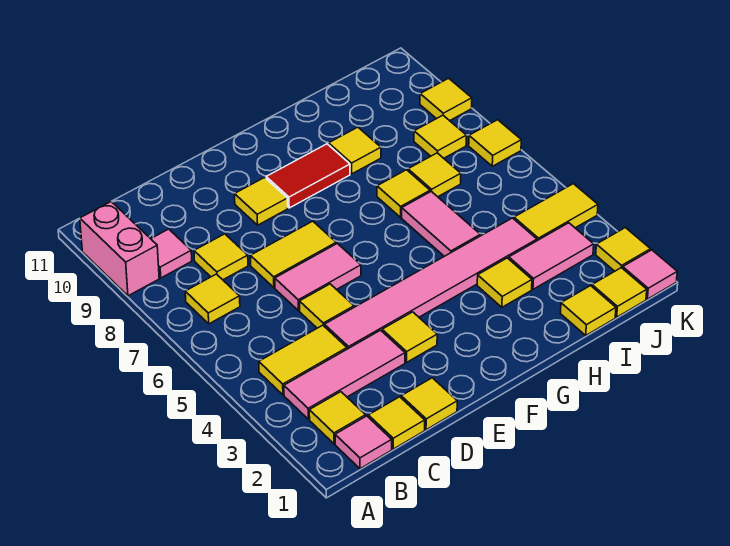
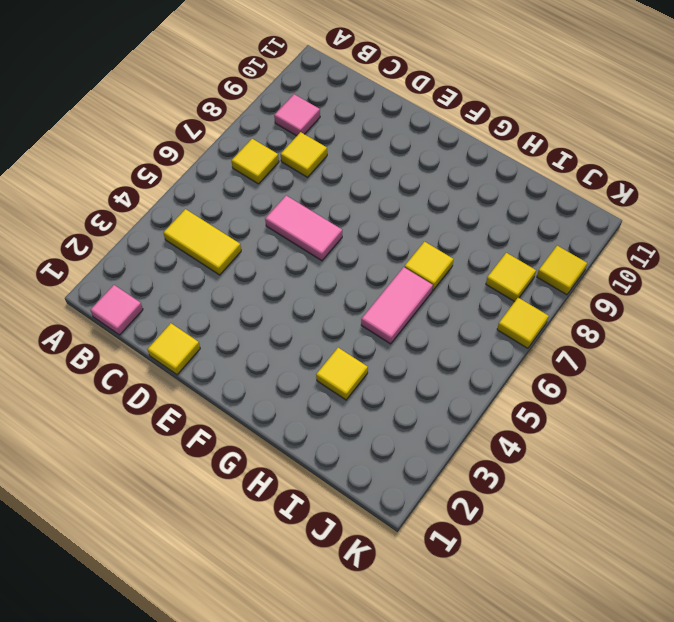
none -> pink 1x2 brick [80,202,159,296]
none -> yellow 1x1 tile [309,392,366,444]
none -> pink 1x3 tile [284,330,405,419]
none -> yellow 1x1 tile [368,397,425,449]

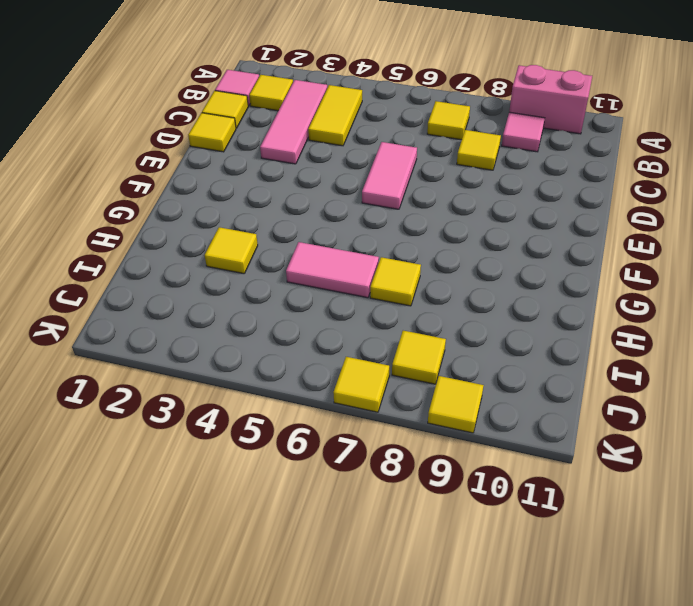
none -> pink 1x6 tile [324,218,537,349]
none -> yellow 1x1 tile [300,284,354,328]
none -> yellow 1x2 tile [250,221,336,288]
none -> yellow 1x1 tile [382,312,437,362]

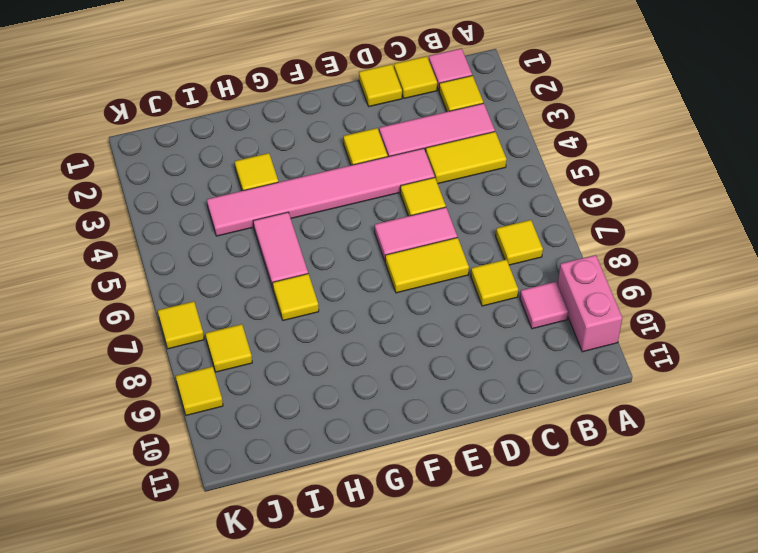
none -> yellow 1x1 tile [235,177,288,225]
none -> red 1x2 tile [266,144,350,208]
none -> yellow 1x1 tile [329,127,381,174]
none -> yellow 1x1 tile [561,286,616,335]

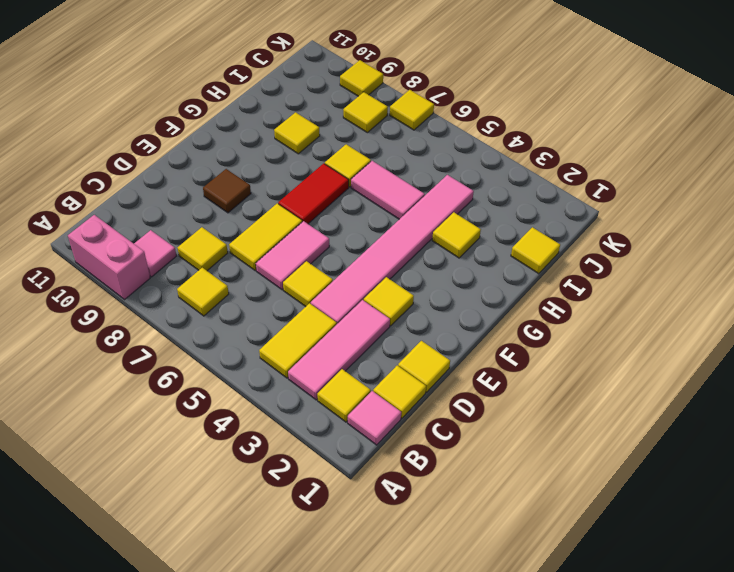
brown 1x1 tile [203,169,251,213] -> yellow 1x1 tile [235,177,288,225]
red 1x2 tile [278,163,349,224] -> red 1x2 tile moved to [266,144,350,208]
none -> pink 1x2 tile [509,223,594,289]
none -> yellow 1x1 tile [408,153,461,197]
none -> yellow 1x1 tile [592,268,647,317]
none -> yellow 1x2 tile [514,184,598,241]

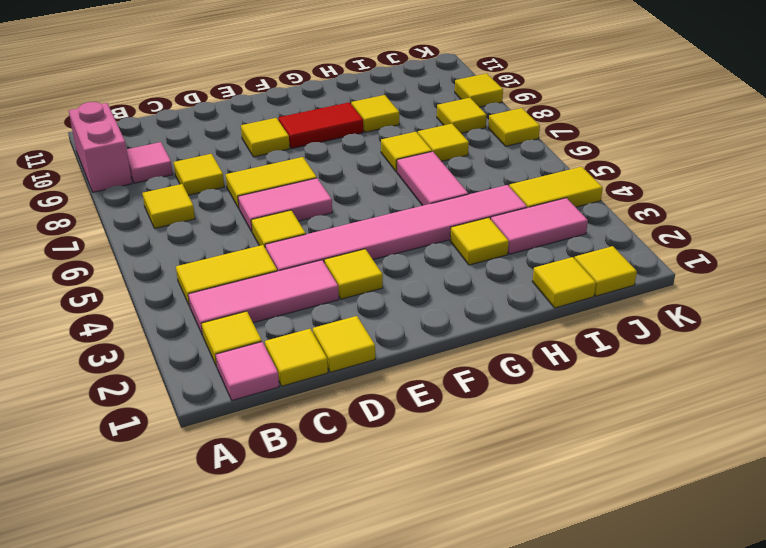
none -> pink 1x1 tile [623,250,677,299]
none -> yellow 1x1 tile [596,228,651,271]

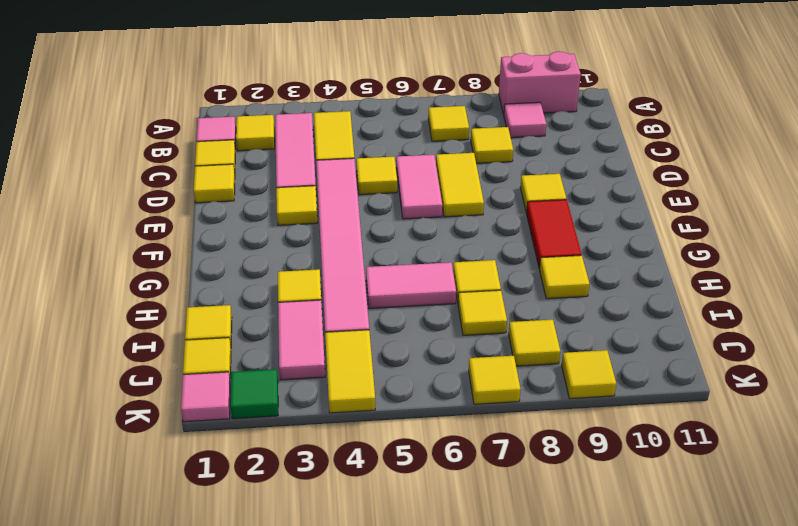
green 1x1 tile [230,369,278,419] -> yellow 1x1 tile [596,228,651,271]

